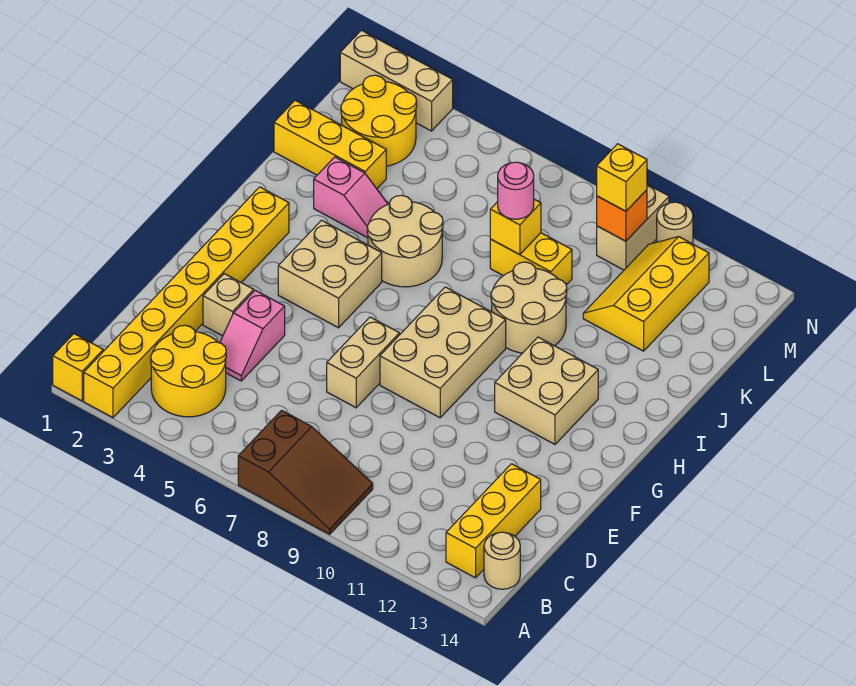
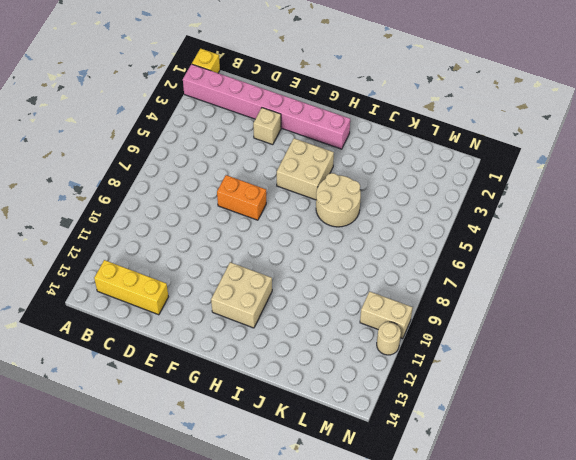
pink 1x8 brick [183,64,350,149] -> yellow 1x8 brick [84,187,289,418]
orange 1x2 brick [217,175,266,220] -> tan 1x2 brick [327,317,399,408]
none -> brown 2x3 slope [238,410,373,534]
none -> yellow 2x2 round brick [151,325,226,417]
none -> tan 1x1 round brick [484,532,520,589]

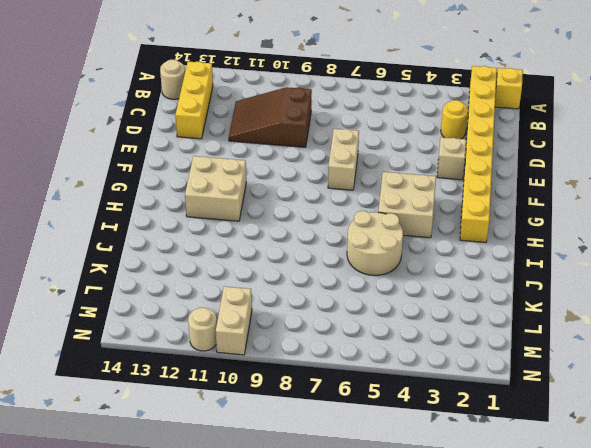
yellow 1x1 round brick [441,100,468,139] -> yellow 2x2 round brick [151,325,226,417]
brown 2x3 slope [229,87,312,147] -> brown 2x3 slope moved to [238,410,373,534]
none -> pink 1x2 slope [220,290,285,381]
none -> tan 2x3 brick [380,287,506,418]
none -> tan 2x2 round brick [491,262,567,353]

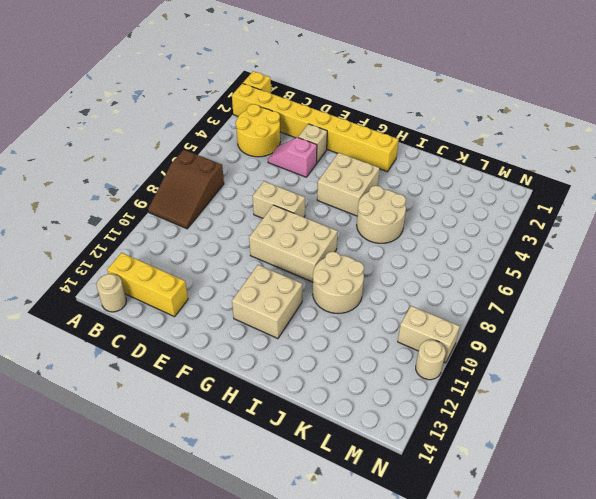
none -> pink 1x2 slope [314,157,388,238]
none -> yellow 1x3 brick [274,100,386,189]
none -> yellow 1x2 brick [490,233,572,285]

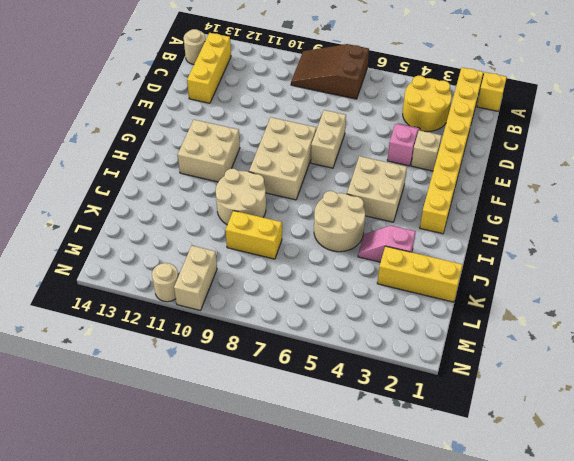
none -> yellow 2x3 slope [583,237,709,351]
none -> yellow 2x2 round brick [341,75,417,166]
none -> tan 1x3 brick [340,30,453,131]

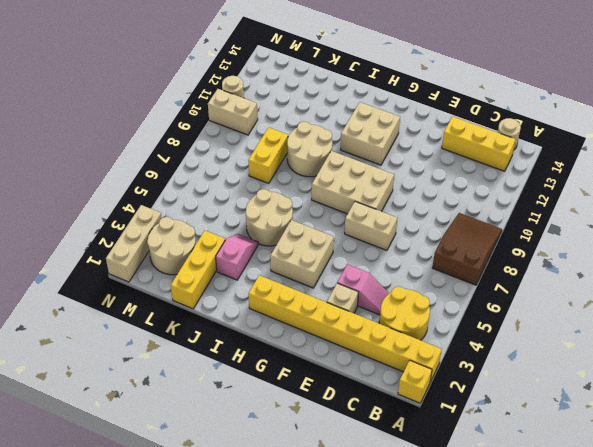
tan 2x2 round brick [147,217,196,275] -> yellow 2x2 round brick [341,75,417,166]
none -> yellow 2x3 slope [583,237,709,351]
none -> yellow 1x1 brick [490,199,541,255]
none -> orange 1x1 brick [597,190,647,241]

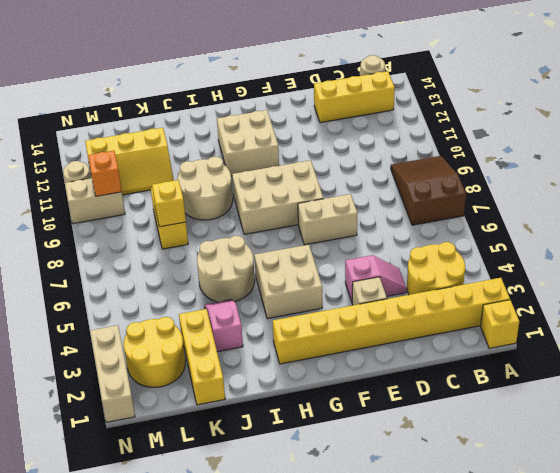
none -> pink 1x1 round brick [498,162,534,219]
none -> yellow 1x1 brick [597,144,647,211]

